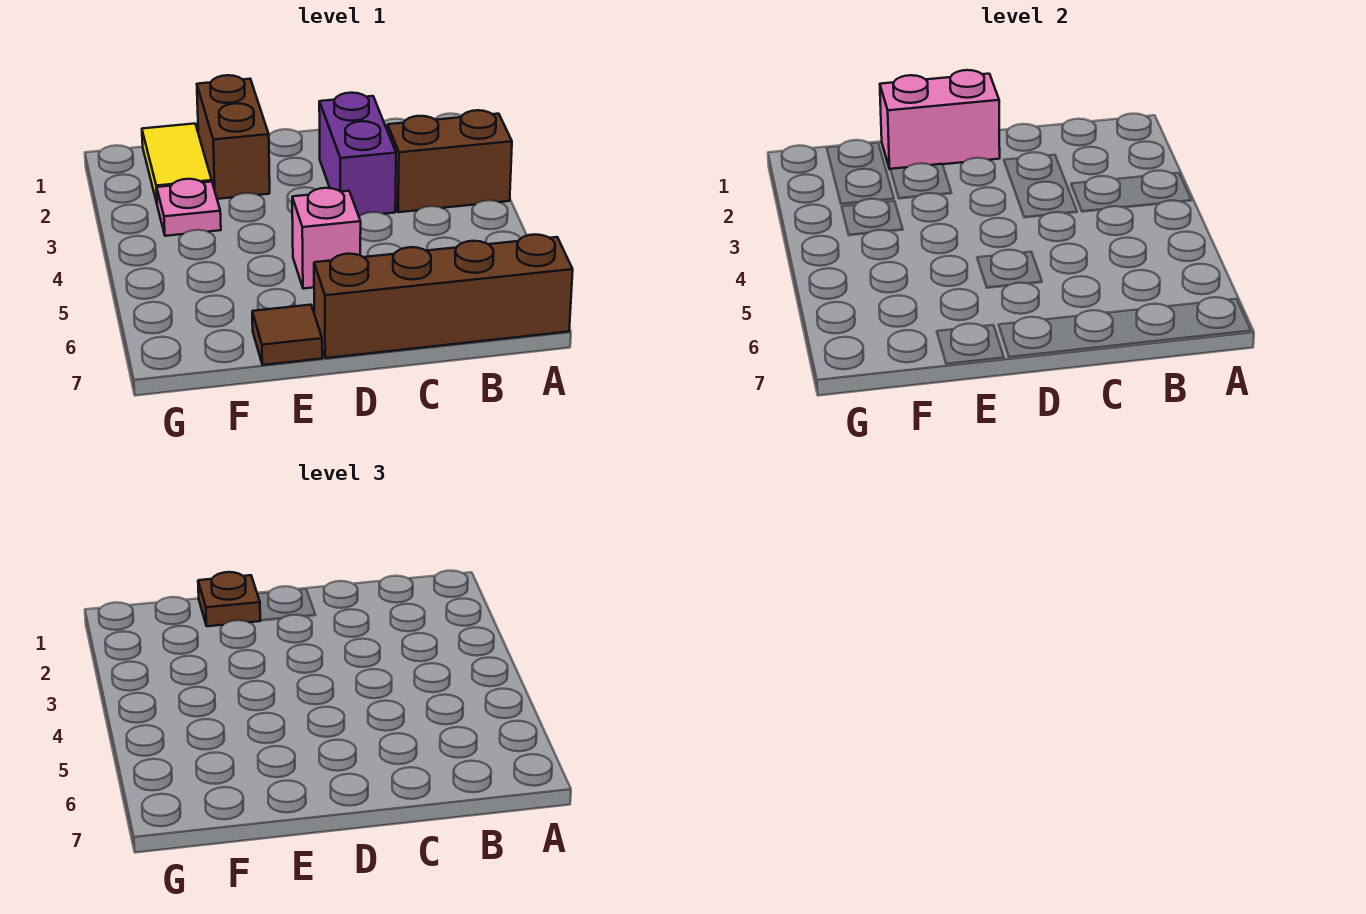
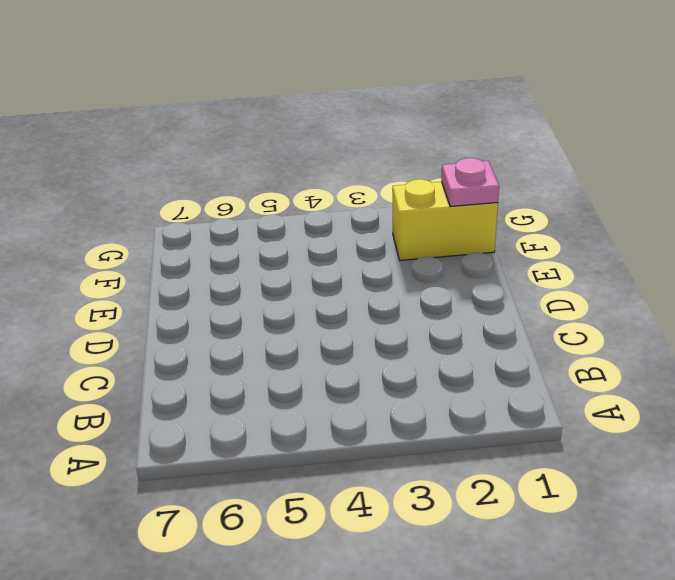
yellow 1x2 brick [393,179,498,260] -> yellow 1x2 tile [142,124,212,203]
pink 1x1 plate [441,158,499,207] -> pink 1x1 plate moved to [157,179,221,236]
none -> brown 1x2 brick [388,110,512,212]
none -> brown 1x4 brick [314,235,573,358]

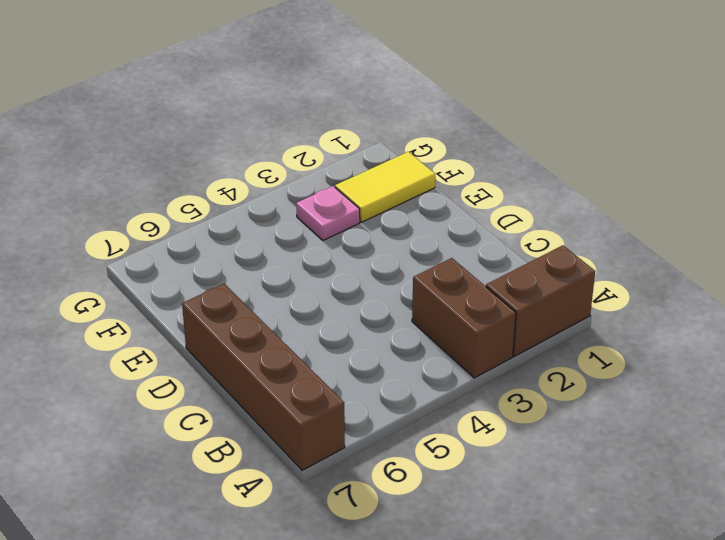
brown 1x2 brick [486,245,595,356] -> brown 1x2 brick moved to [197,75,270,199]
none -> purple 1x2 brick [319,93,396,216]
none -> pink 1x1 brick [292,188,361,289]

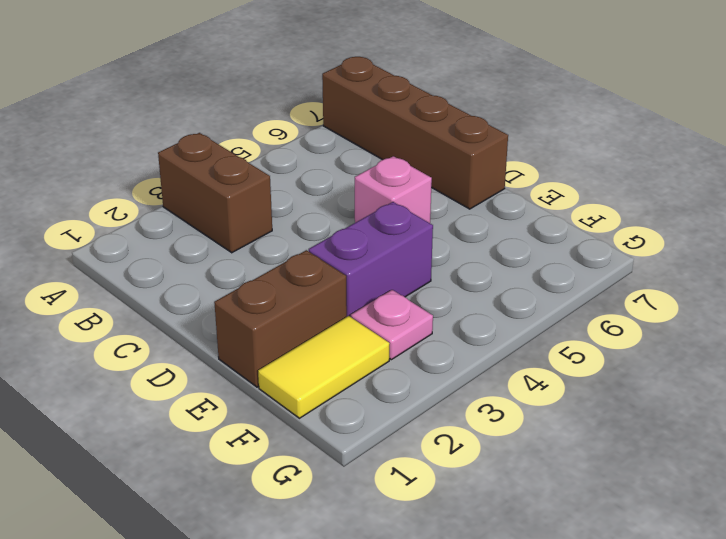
purple 1x2 brick [309,202,433,317] -> purple 1x2 brick moved to [319,93,396,216]
none -> brown 1x1 tile [252,305,322,365]
none -> pink 1x2 brick [880,70,1000,169]

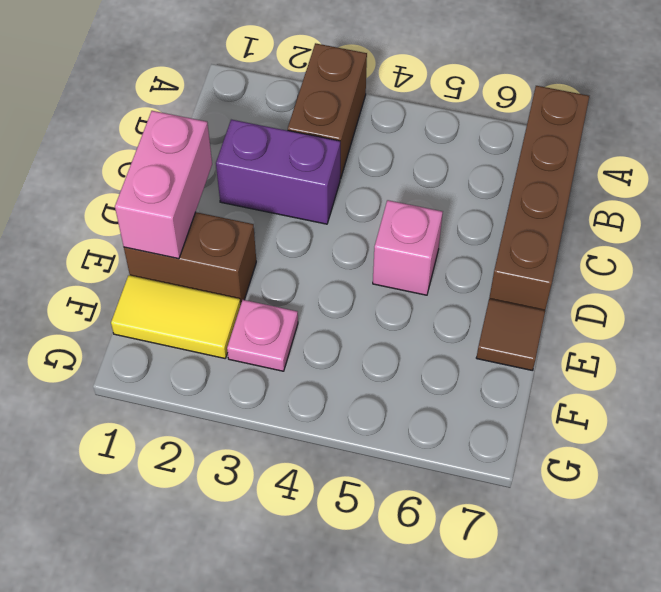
none -> brown 1x1 plate [198,572,261,626]

